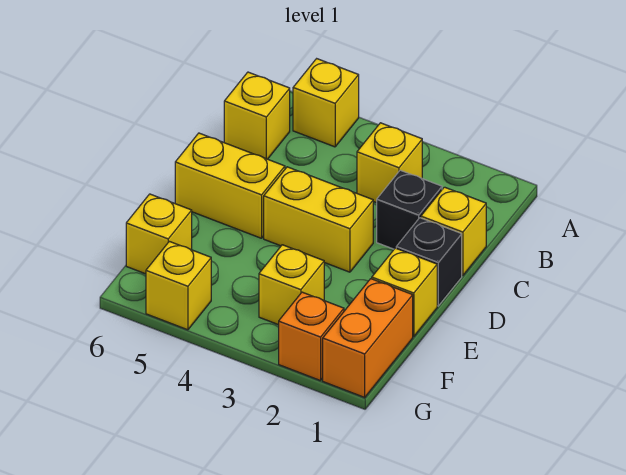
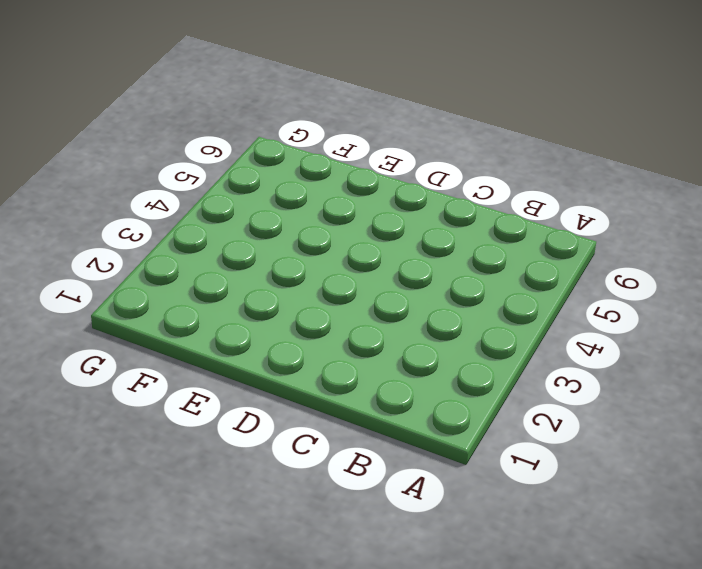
none -> yellow 1x1 brick [293,59,359,147]
none -> yellow 1x1 brick [357,123,422,203]
none -> yellow 1x1 brick [224,72,290,159]

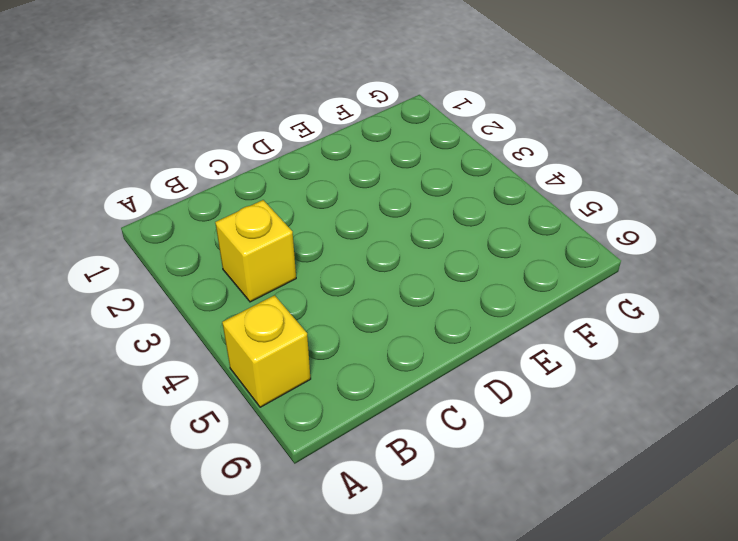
none -> yellow 1x1 brick [224,72,290,159]
none -> yellow 1x1 brick [421,187,486,276]
none -> black 1x1 brick [377,170,442,249]

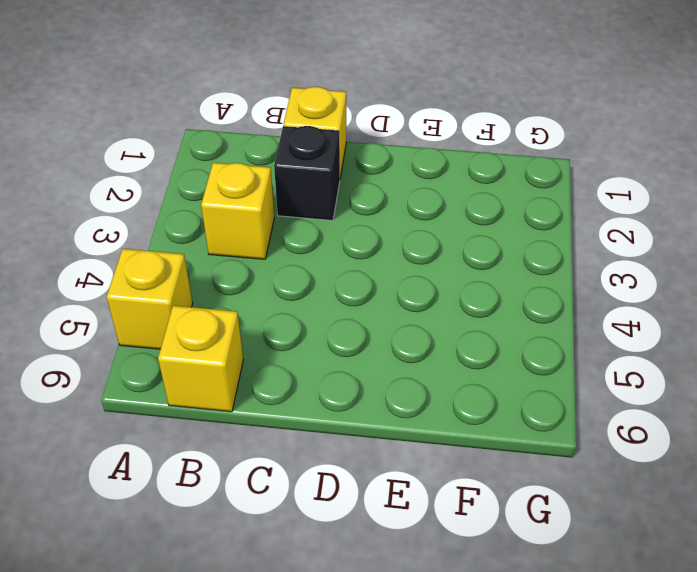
none -> black 1x1 brick [396,218,462,306]
none -> yellow 1x2 brick [264,167,373,272]
none -> yellow 1x2 brick [175,133,285,238]

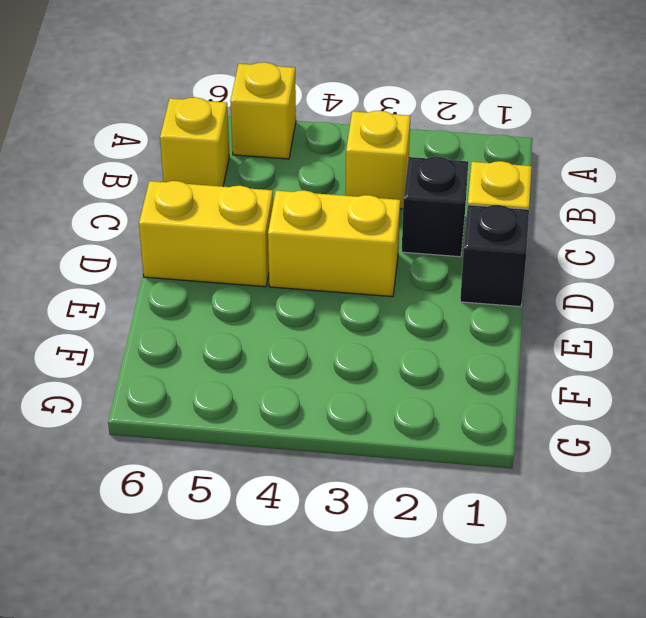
none -> yellow 1x1 brick [372,248,437,337]
none -> orange 1x2 brick [323,279,413,397]
none -> yellow 1x1 brick [259,245,324,325]

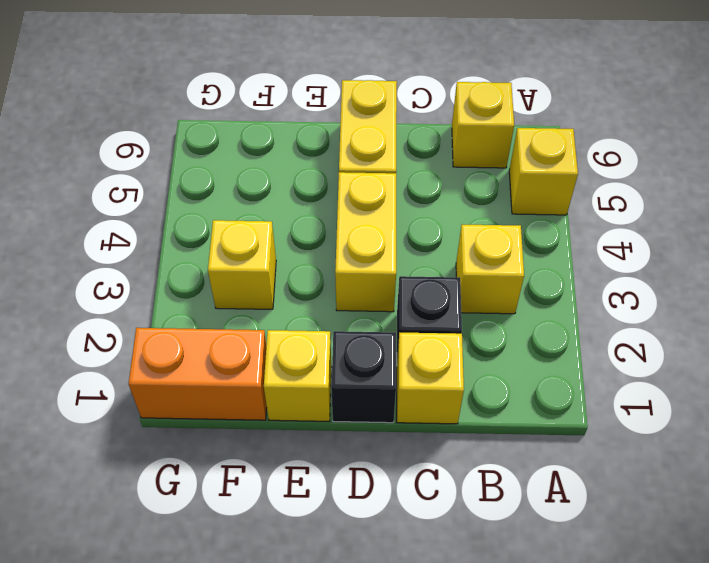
none -> yellow 1x1 brick [126,194,192,274]
none -> orange 1x1 brick [279,292,344,381]
none -> yellow 1x1 brick [146,241,211,330]

